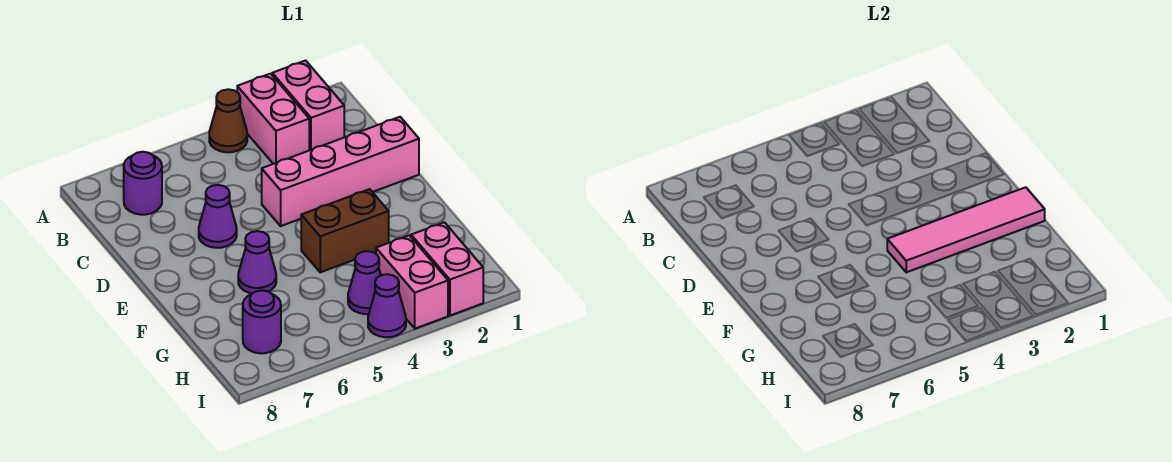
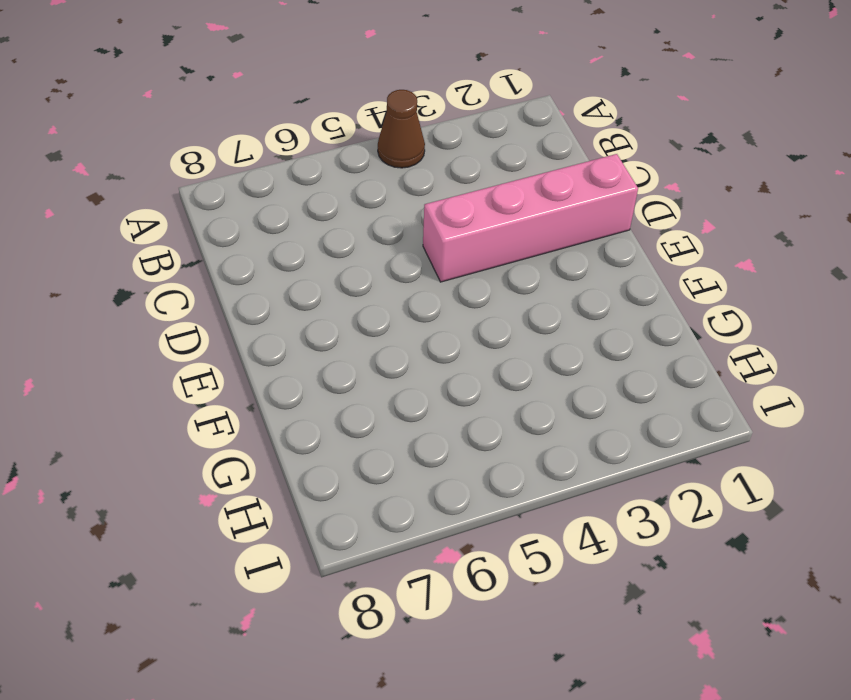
none -> pink 1x2 brick [272,61,344,150]
none -> pink 1x2 brick [237,74,309,164]
none -> purple 1x1 round brick [124,152,162,215]

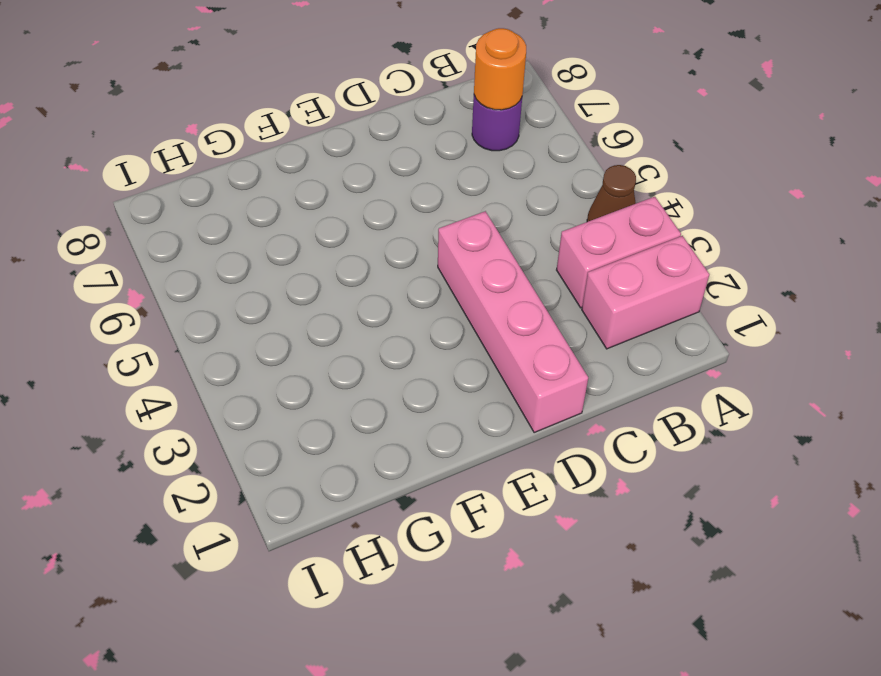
orange 1x1 round brick [474,28,526,110] -> none
none -> purple 1x1 cone [199,185,237,248]
none -> brown 1x2 brick [301,189,389,272]
none -> purple 1x1 cone [238,231,276,294]

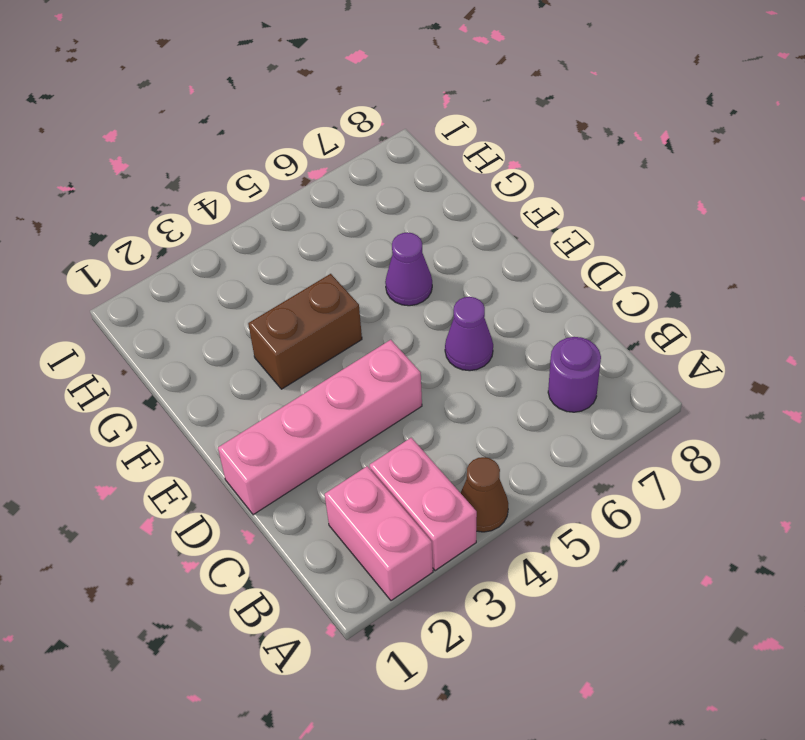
none -> pink 1x2 brick [411,222,483,316]
none -> pink 1x2 brick [376,235,448,329]
none -> purple 1x1 cone [348,251,381,314]

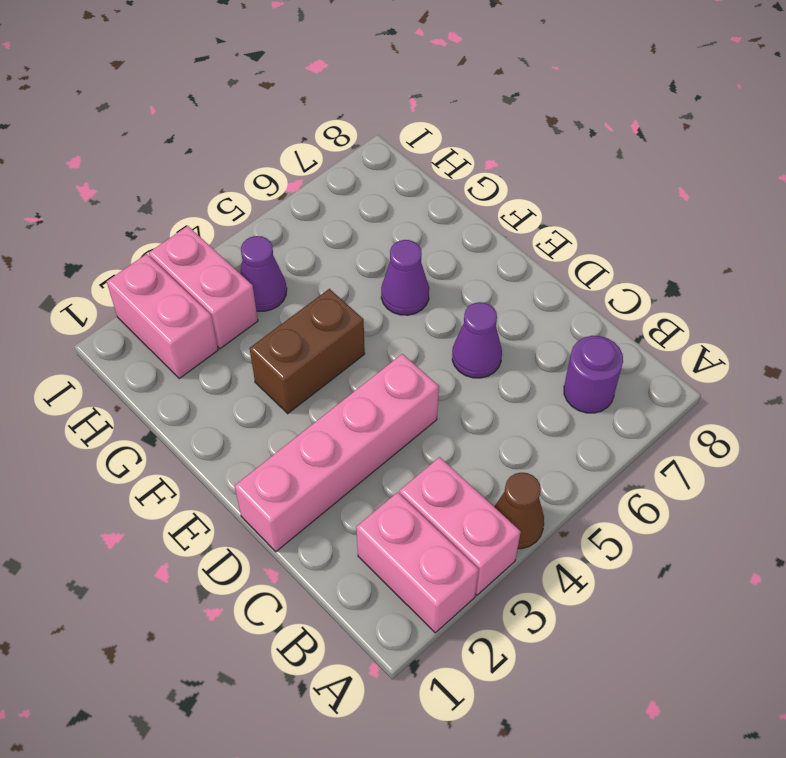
none -> purple 1x1 round brick [243,290,281,353]
none -> purple 1x1 cone [368,274,406,337]
none -> pink 1x4 tile [887,187,1045,272]

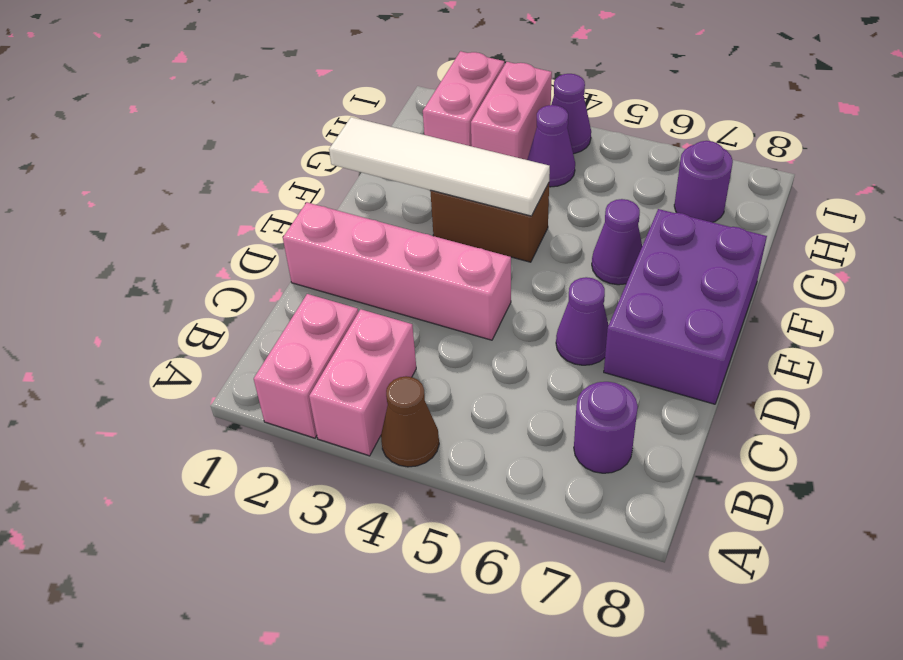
purple 2x3 brick [604,209,767,404] -> none
white 1x4 tile [329,117,550,216] -> pink 1x4 tile [887,187,1045,272]

